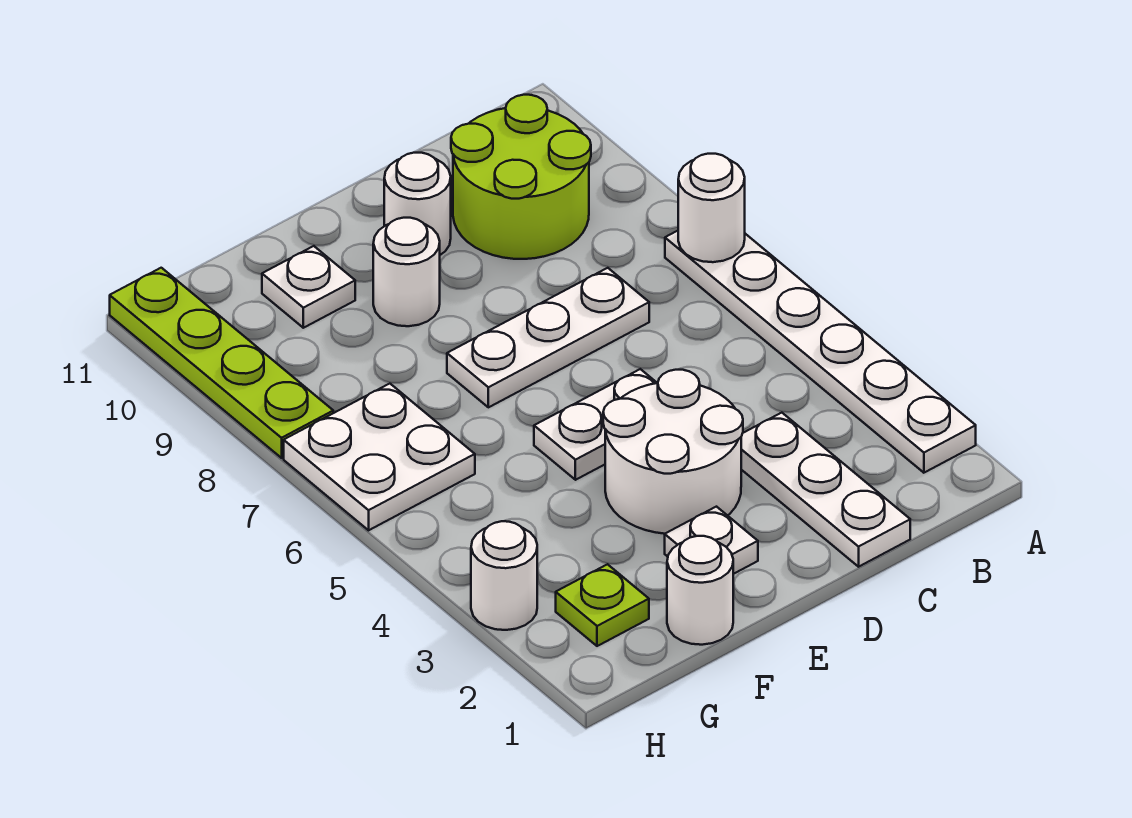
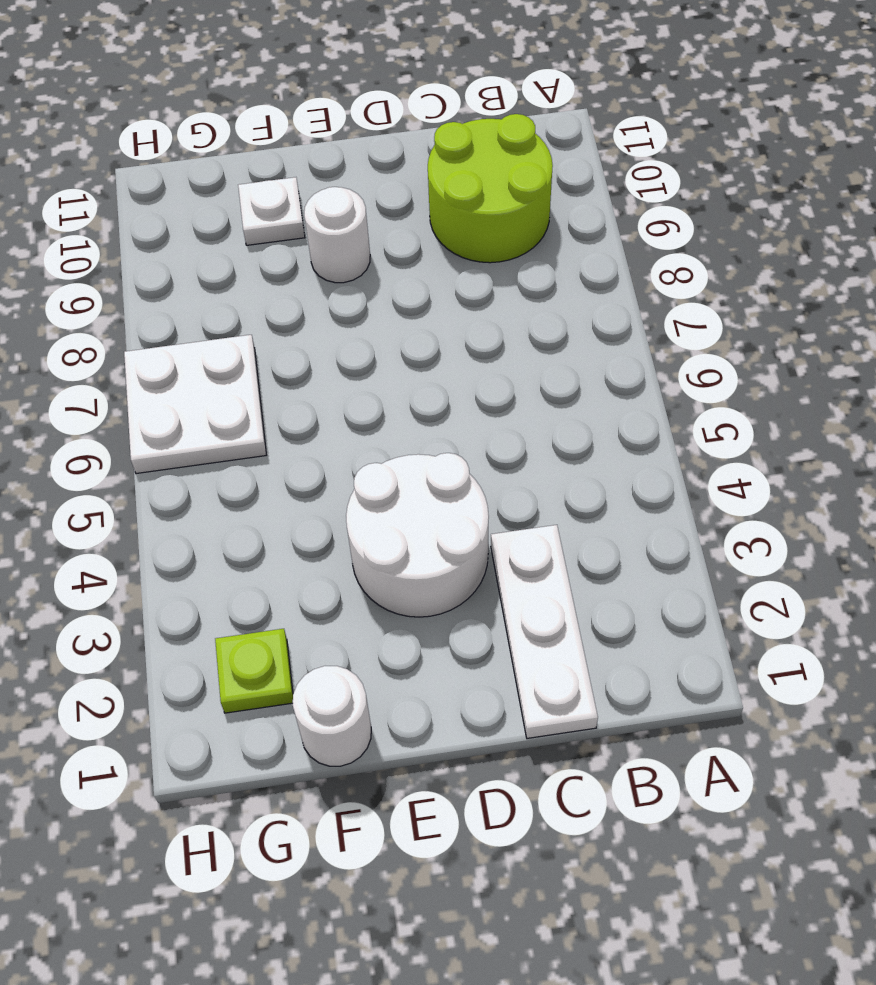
none -> white 1x6 plate [665,231,976,473]
none -> white 1x3 plate [447,268,649,407]
none -> white 1x2 plate [534,369,657,480]

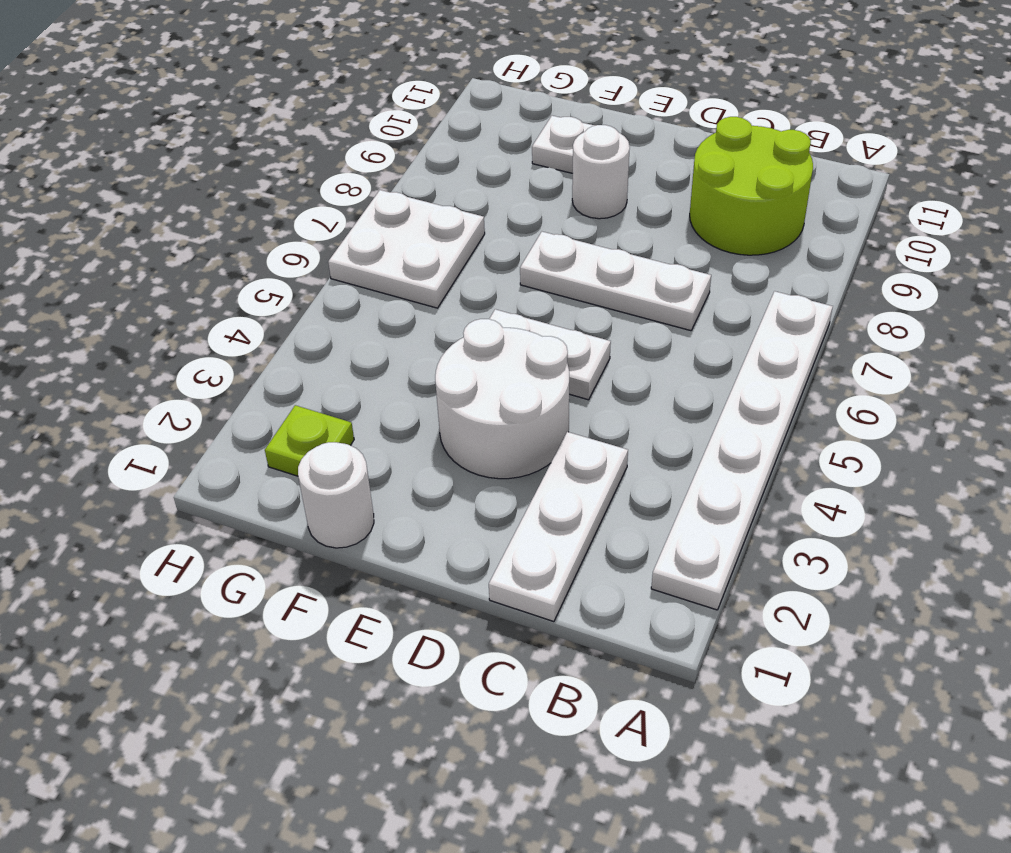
none -> white 1x1 round brick [384,153,451,255]
none -> white 1x1 plate [665,507,758,574]
none -> white 1x1 round brick [471,521,537,630]

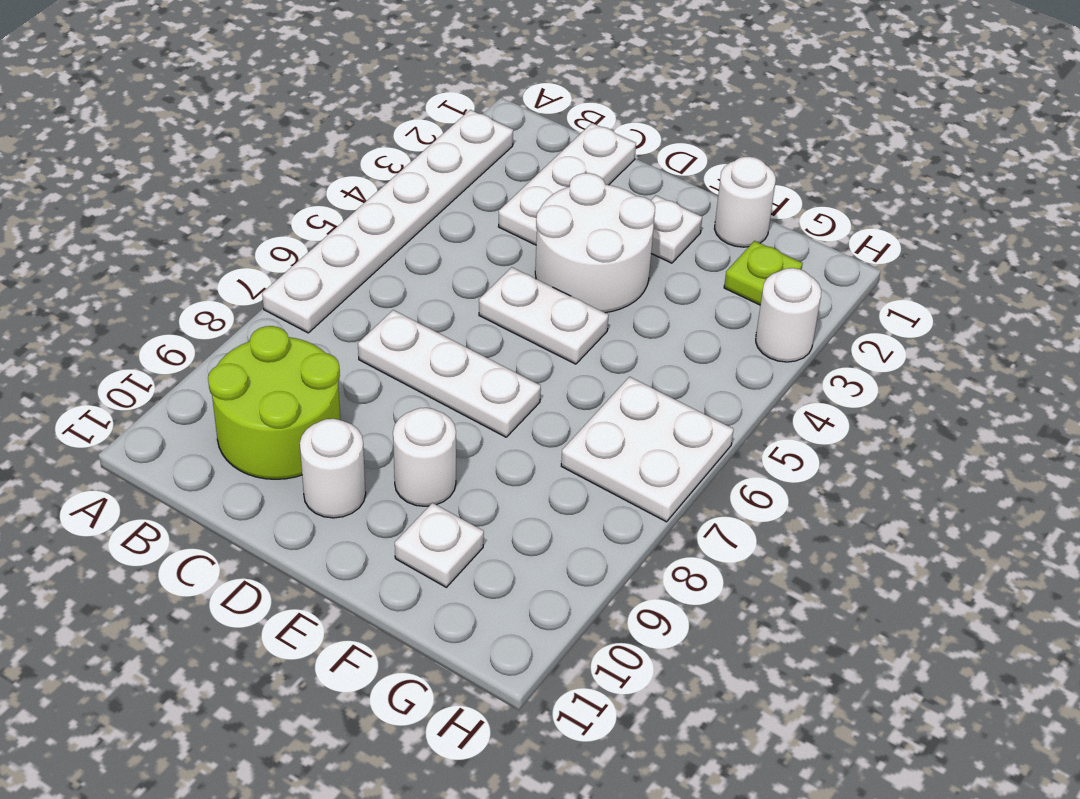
none -> lime 1x4 plate [110,268,333,458]
none -> white 1x1 round brick [678,154,745,262]

